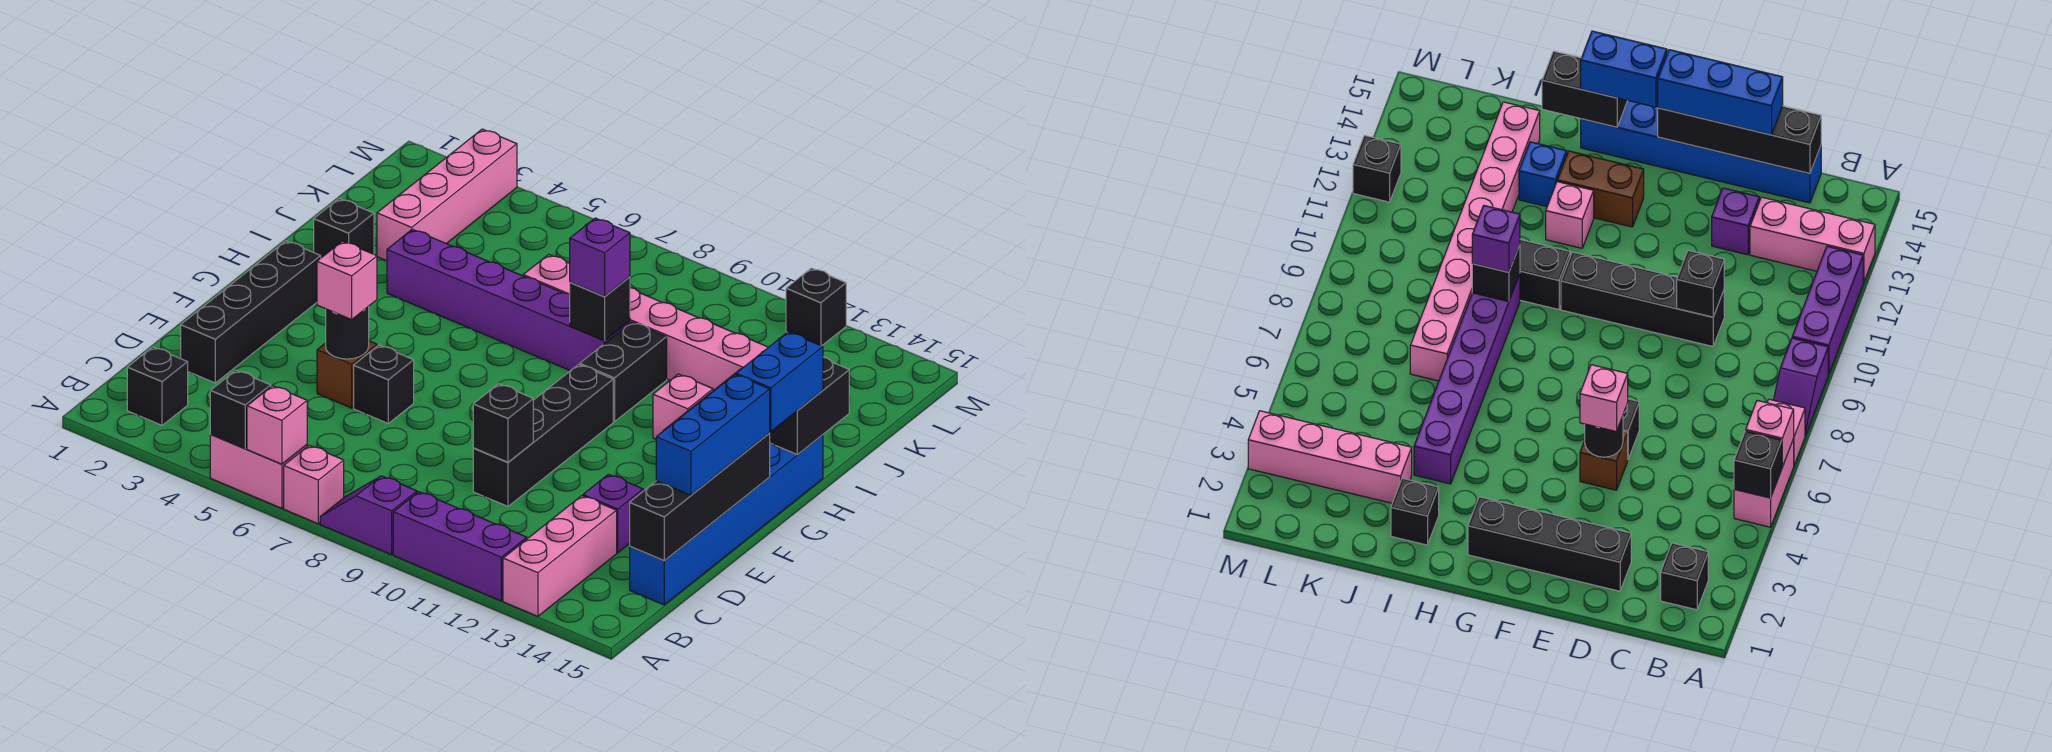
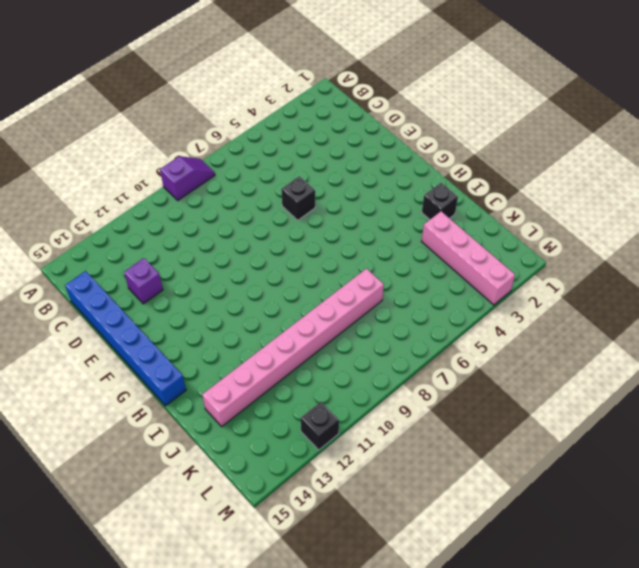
none -> pink 1x2 brick [210,435,307,508]
none -> pink 1x1 brick [284,446,344,524]
none -> purple 1x3 brick [393,492,527,601]
none -> pink 1x3 brick [503,496,617,616]

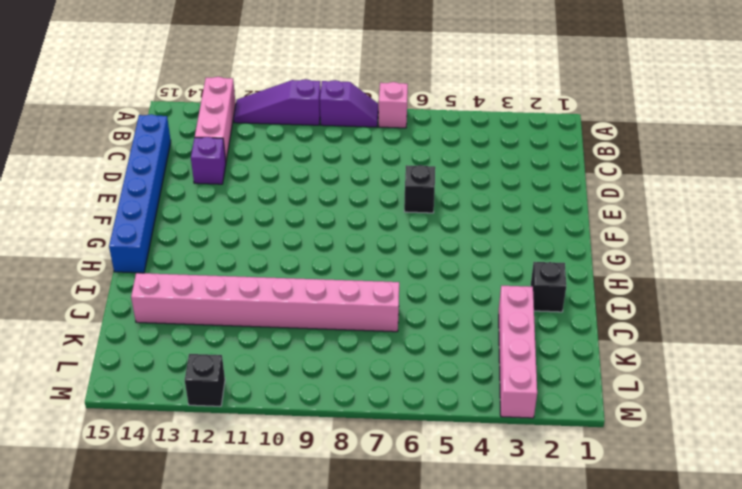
purple 1x3 slope [234,79,321,125] -> purple 1x3 brick [393,492,527,601]
none -> pink 1x2 brick [210,435,307,508]
none -> black 1x1 brick [127,347,188,425]
none -> black 1x4 brick [181,241,321,383]
none -> black 1x4 brick [473,364,613,506]

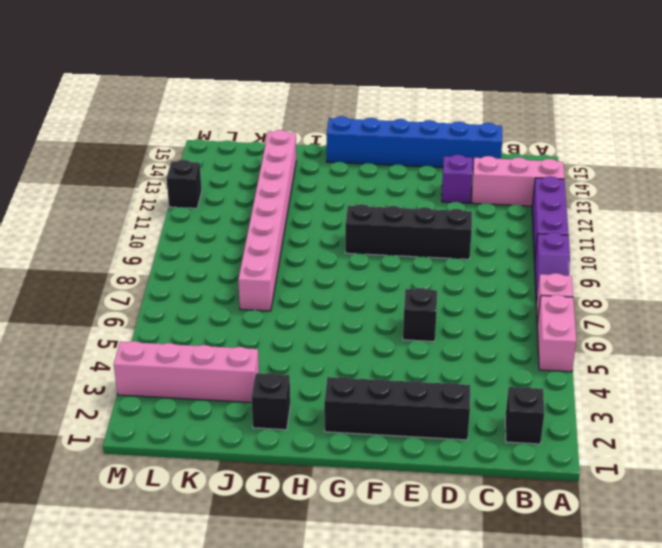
none -> brown 1x1 brick [317,341,377,408]
none -> brown 1x2 brick [1557,151,1644,227]
none -> black 1x2 brick [580,322,667,422]
none -> pink 1x1 brick [653,374,713,439]

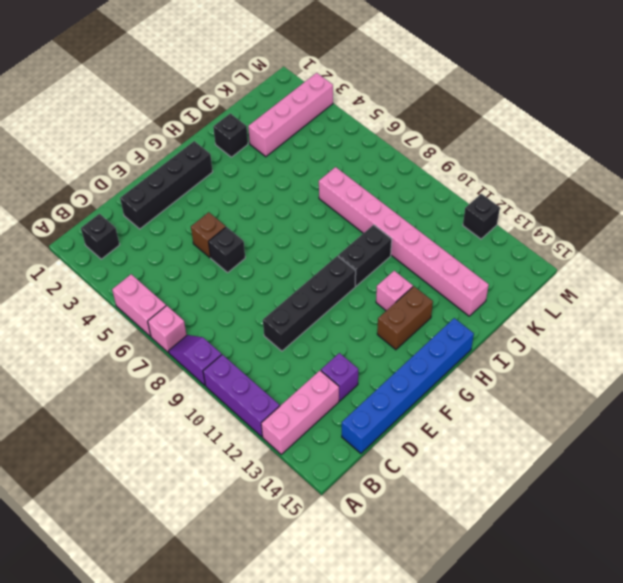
none -> purple 1x6 brick [387,229,630,371]
none -> blue 1x1 brick [1519,142,1567,207]
none -> black 1x1 brick [210,370,271,449]
none -> pink 1x1 brick [247,386,307,464]

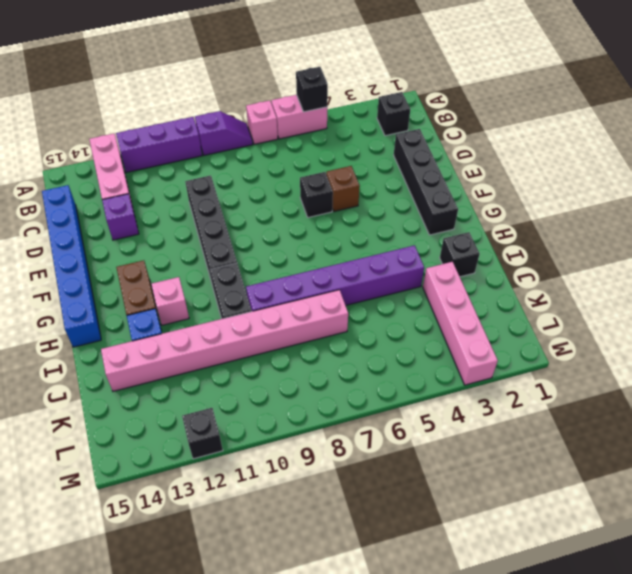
none -> pink 1x1 brick [247,386,307,464]
none -> black 1x4 brick [630,433,770,560]
none -> black 1x1 brick [473,384,533,462]
none -> black 1x1 round brick [326,307,369,359]

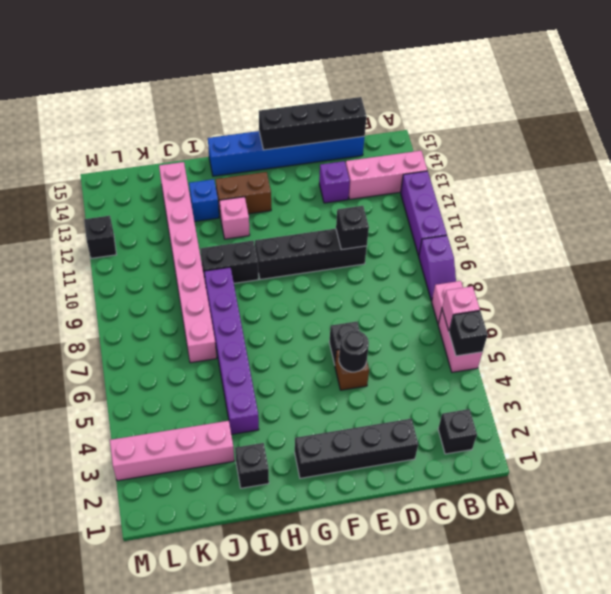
none -> black 1x2 brick [770,357,849,454]
none -> black 1x1 brick [570,277,630,341]
none -> blue 1x3 brick [656,374,770,495]
none -> pink 1x1 brick [317,241,377,320]

